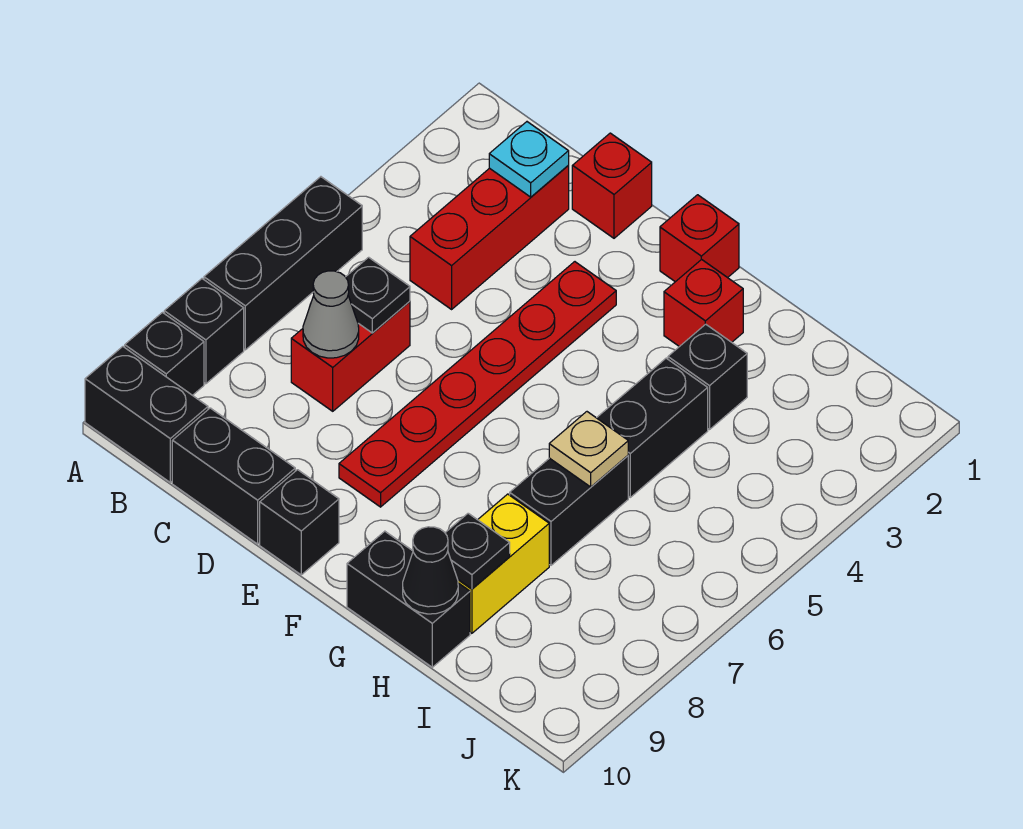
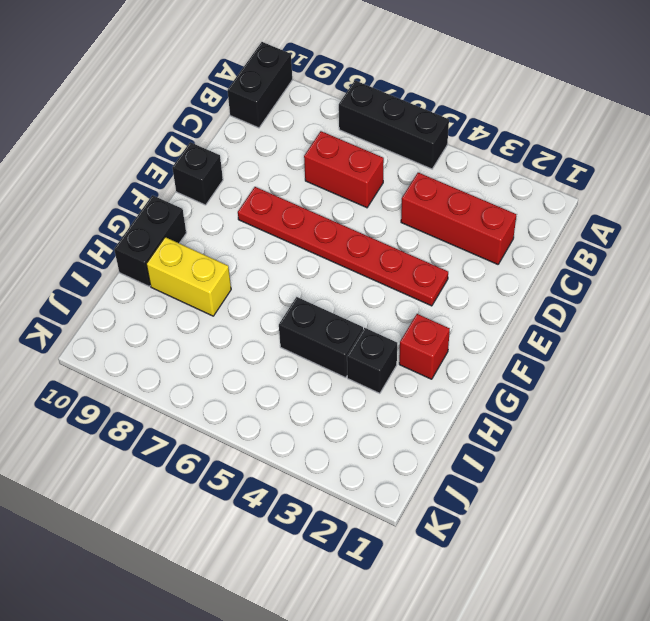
none -> black 1x1 brick [164,279,244,384]
none -> black 1x1 brick [125,313,204,395]
none -> black 1x2 brick [172,408,295,544]

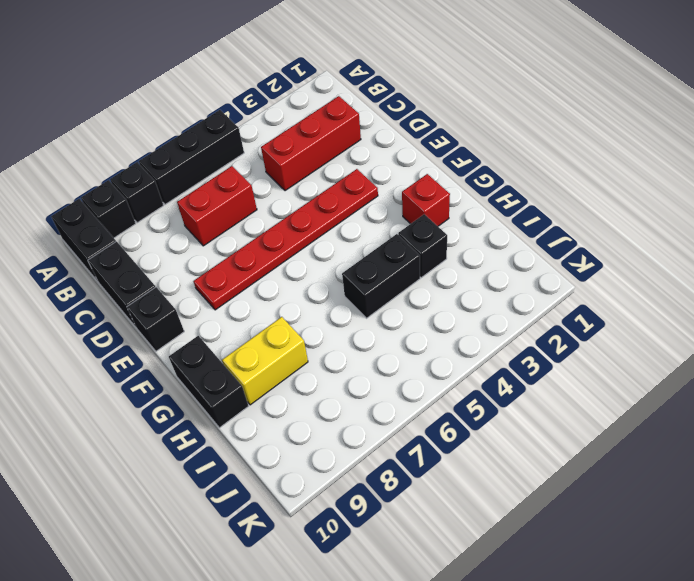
none -> red 1x1 brick [572,133,652,238]
none -> red 1x1 brick [660,195,739,282]
none -> black 1x2 brick [510,456,628,565]

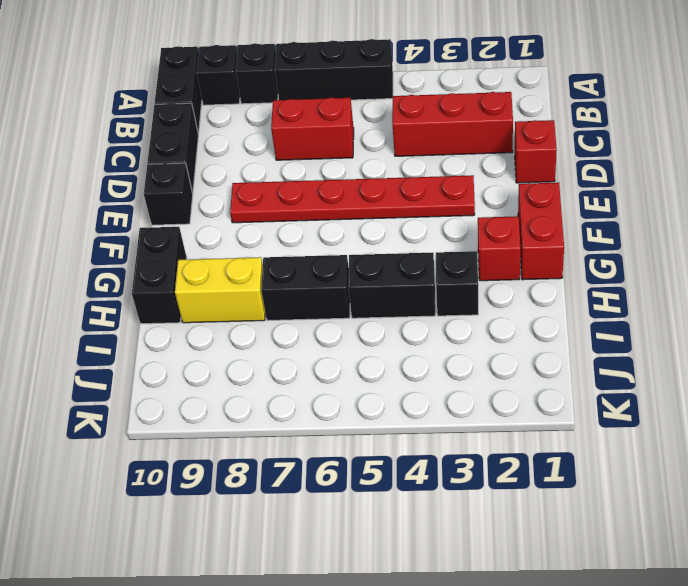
red 1x2 brick [518,183,564,280] -> red 1x1 brick [660,195,739,282]
none -> cyan 1x1 plate [489,122,569,197]
none -> black 1x1 plate [346,257,410,333]
none -> grey 1x1 cone [303,271,359,358]

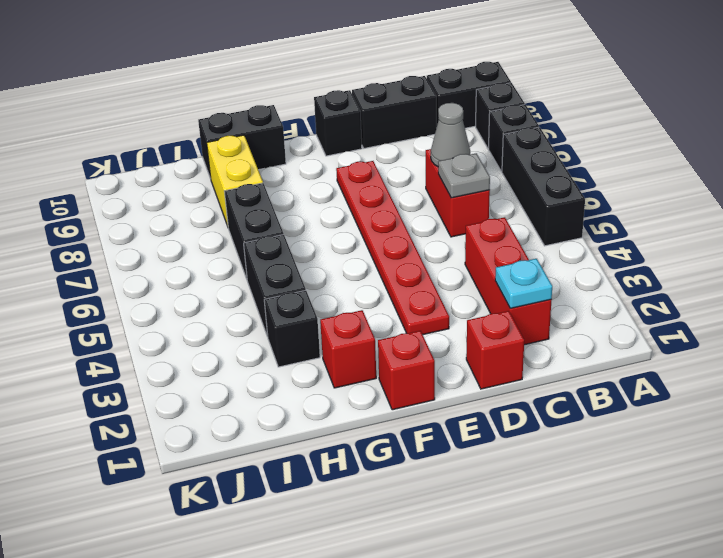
grey 1x1 plate [438,153,490,198] -> black 1x1 plate [346,257,410,333]
none -> tan 1x1 plate [549,412,628,487]
none -> black 1x1 plate [445,513,510,589]
none -> black 1x1 cone [403,527,458,614]

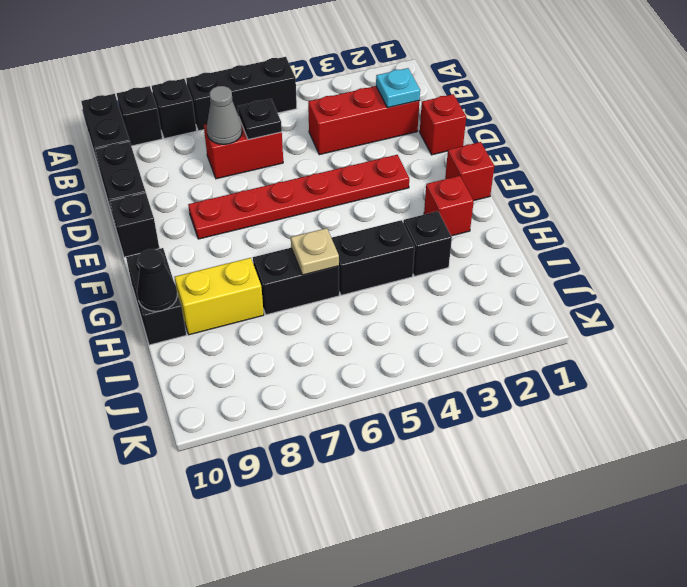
none -> black 1x1 plate [445,513,510,589]

